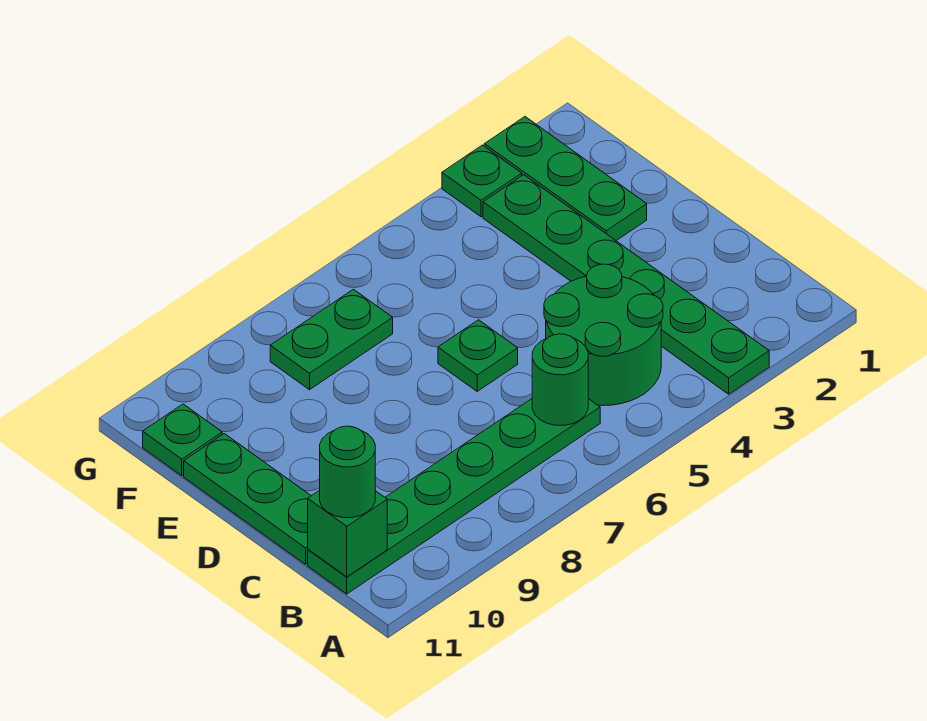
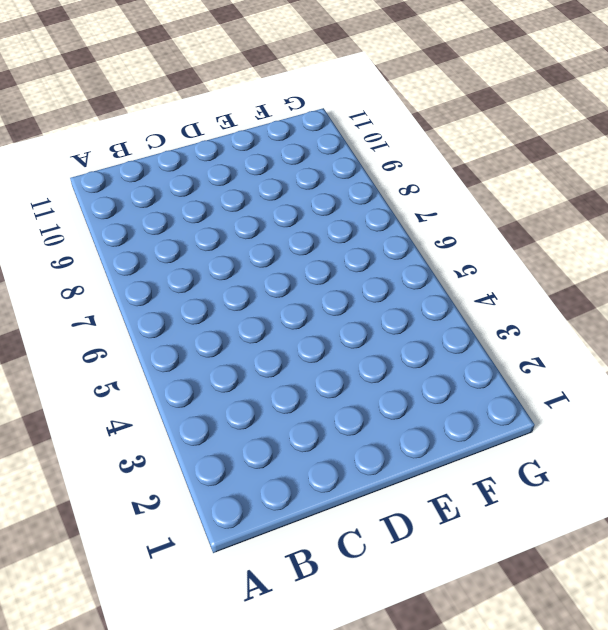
none -> green 1x6 plate [483,175,769,394]
none -> green 2x2 round brick [544,264,663,406]
none -> green 1x6 plate [308,399,600,594]

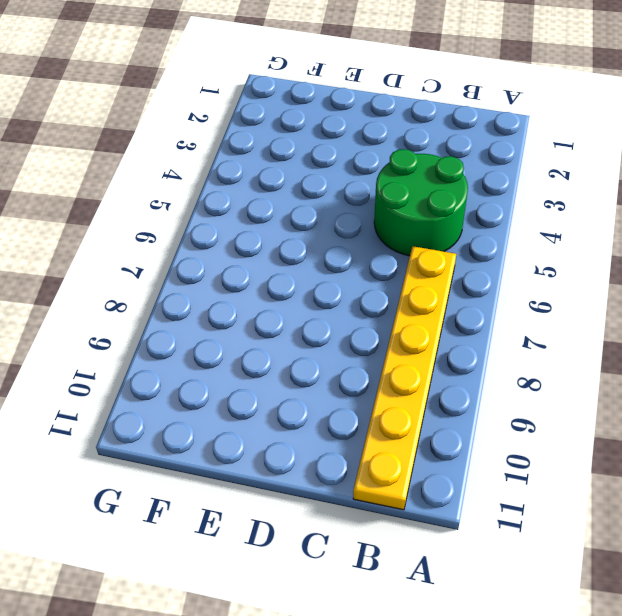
yellow 1x6 plate [353,246,456,510] -> green 1x6 plate [308,399,600,594]
none -> green 1x6 plate [483,175,769,394]
none -> green 1x3 plate [184,434,311,564]
none -> green 1x1 plate [438,320,518,391]

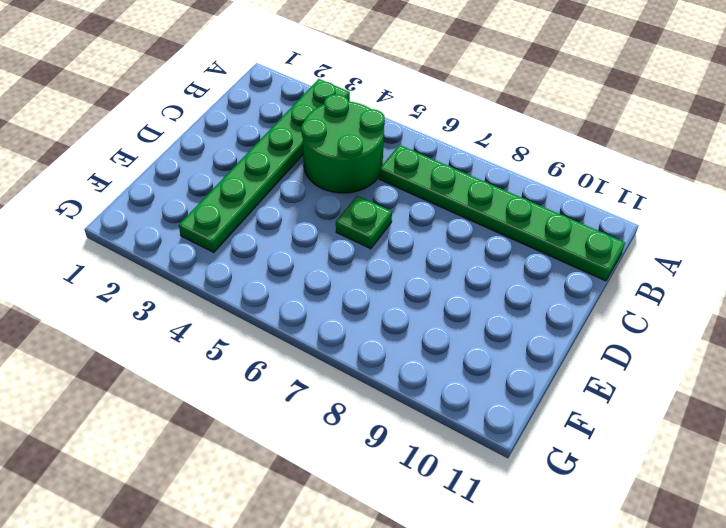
none -> green 1x3 plate [184,434,311,564]
none -> green 1x3 plate [484,117,647,241]
none -> green 1x2 plate [270,289,393,390]

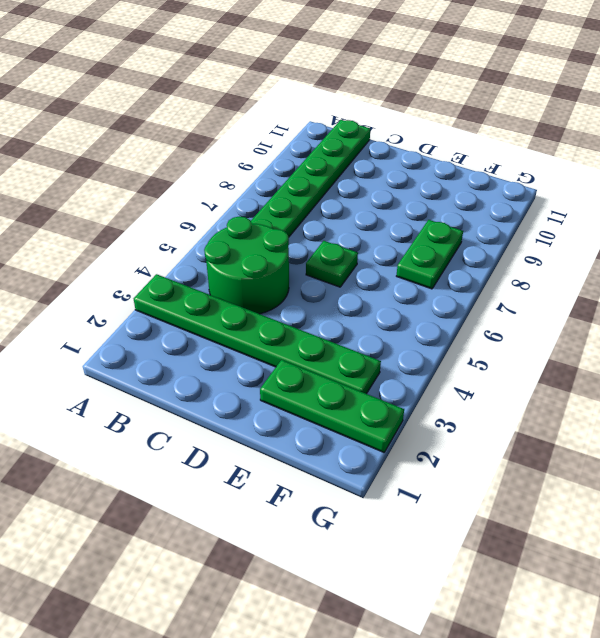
none -> green 1x3 plate [184,434,311,564]
none -> green 1x1 plate [143,404,222,476]
none -> green 1x1 plate [442,145,522,217]

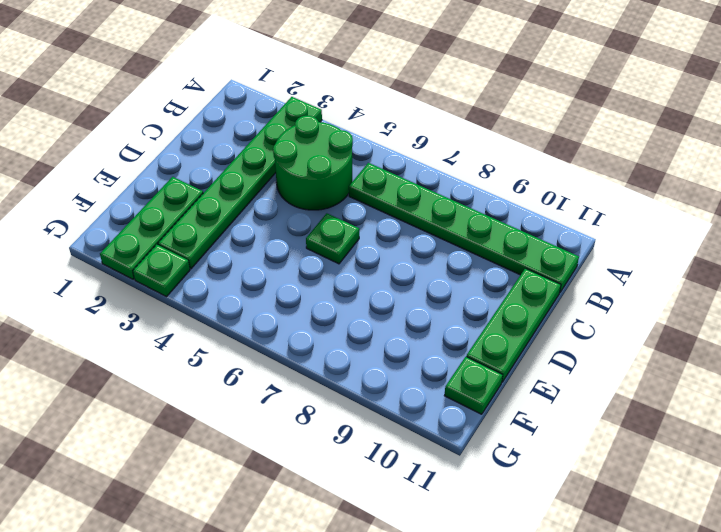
none -> green 1x2 plate [270,289,393,390]
none -> green 1x1 round brick [532,334,588,425]
none -> green 1x1 brick [308,490,387,577]

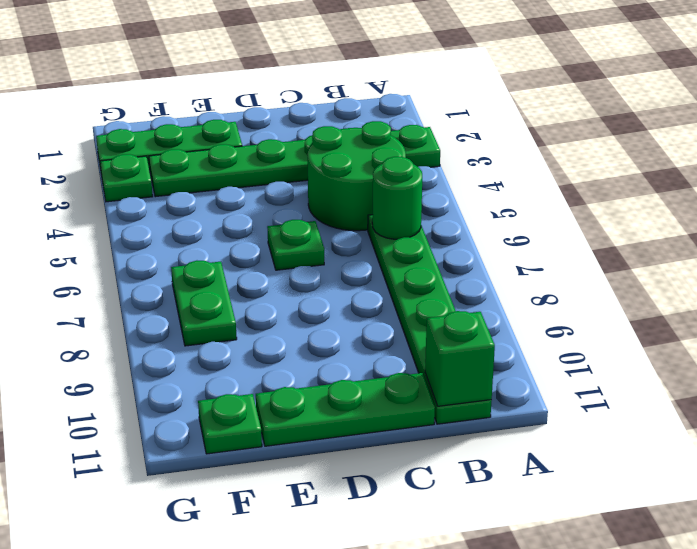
none -> green 1x1 round brick [320,426,375,518]

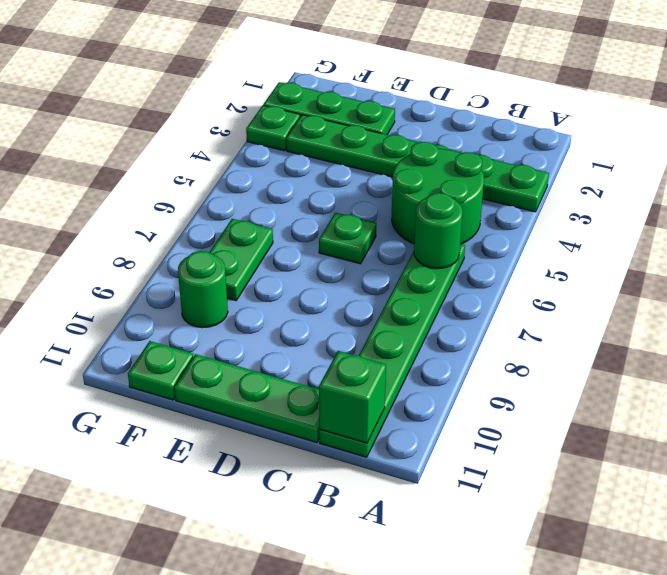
green 1x1 round brick [178,251,228,328] -> green 1x1 round brick moved to [320,426,375,518]

